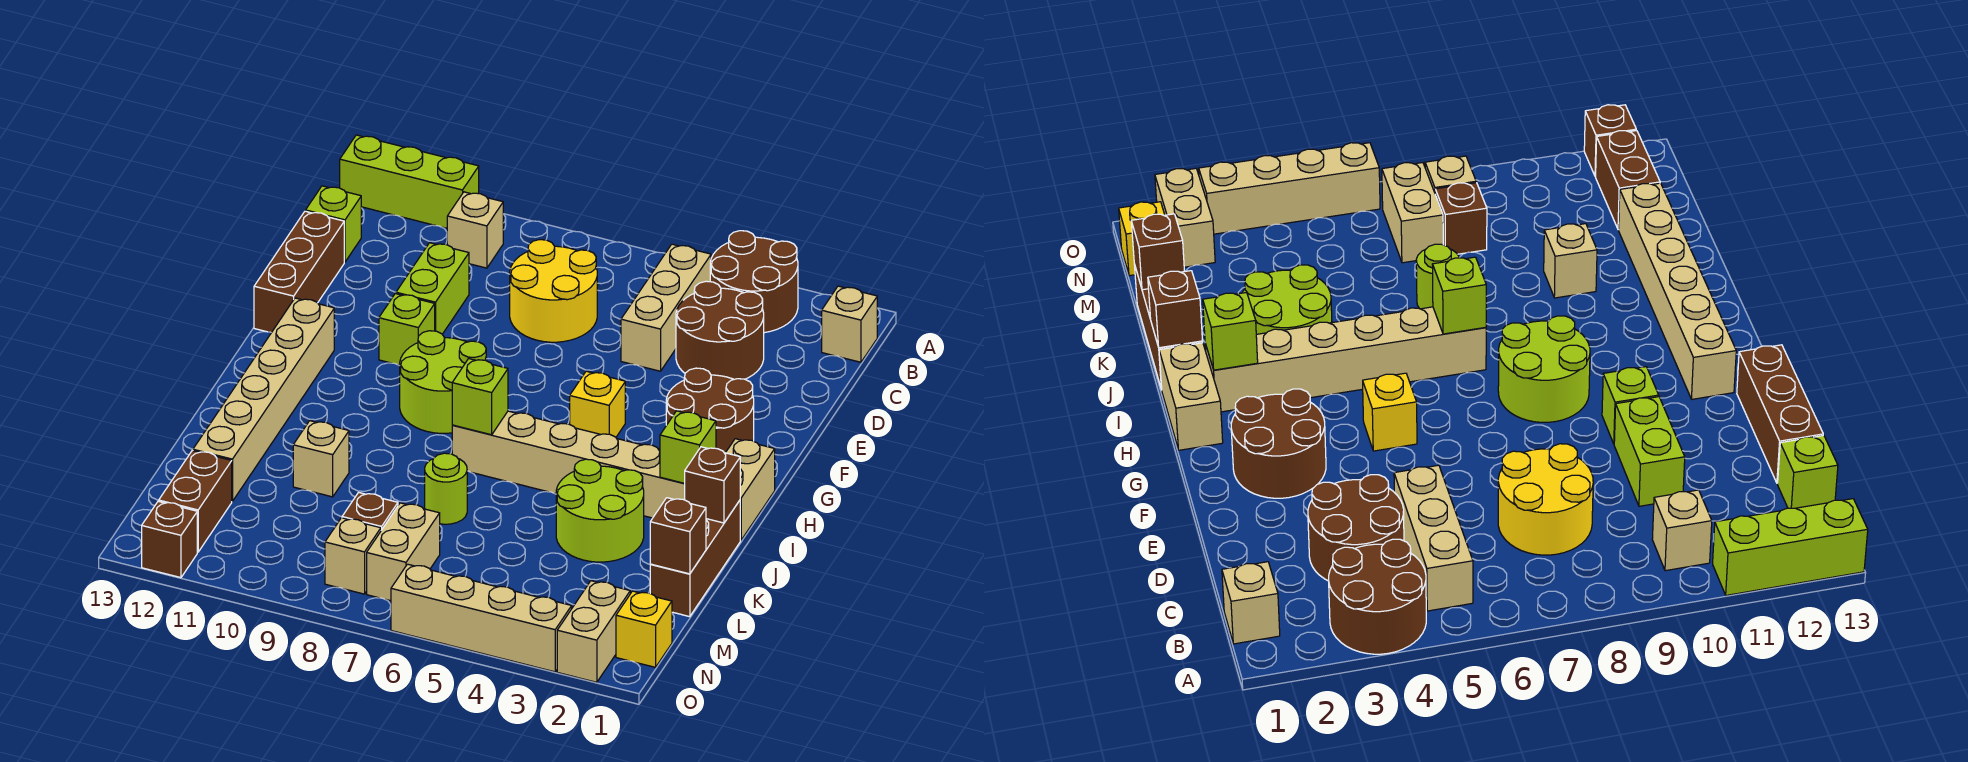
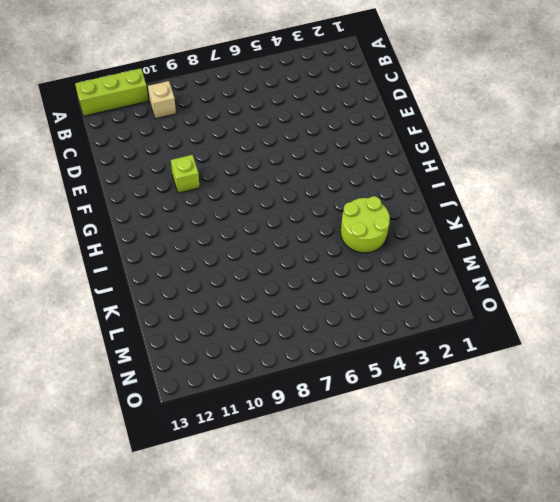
none -> brown 2x2 round brick [710,231,798,333]
none -> tan 1x1 brick [822,286,877,362]
none -> tan 1x3 brick [621,244,711,371]
none -> brown 2x2 round brick [676,281,764,379]

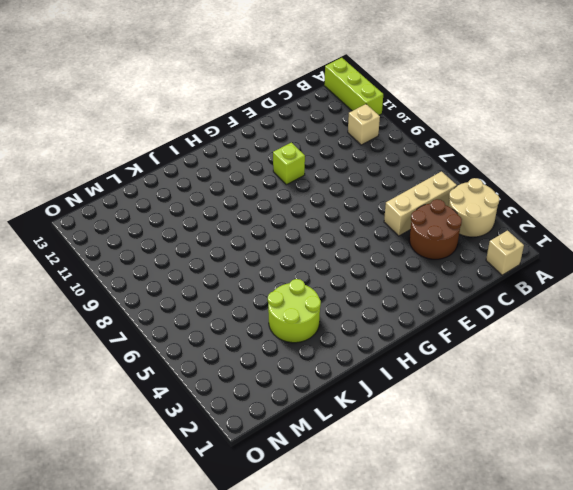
tan 2x2 round brick [448,178,499,237] -> brown 2x2 round brick [710,231,798,333]
none -> yellow 2x2 round brick [510,240,597,342]
none -> lime 1x1 brick [306,186,361,262]
none -> lime 1x2 brick [396,243,469,334]
none -> brown 1x3 brick [254,211,344,333]

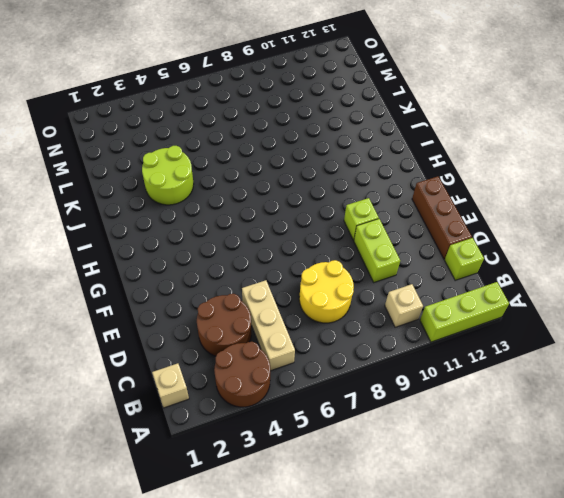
none -> brown 2x2 round brick [666,368,754,453]
none -> yellow 1x1 brick [570,371,625,437]
none -> lime 2x2 round brick [400,331,487,433]
none -> tan 1x6 brick [193,298,334,501]

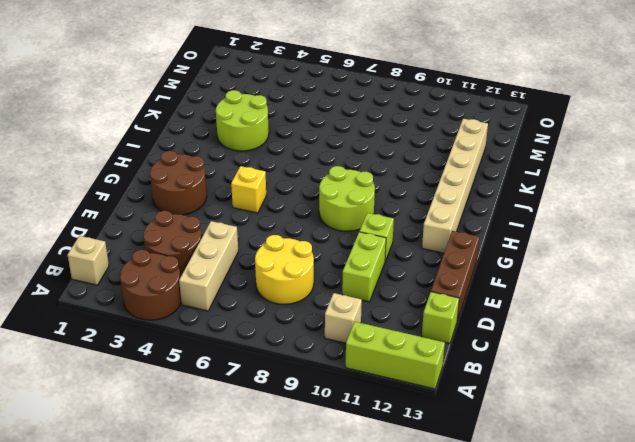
none -> tan 1x2 brick [726,439,775,540]
none -> tan 1x6 brick [452,411,685,518]
none -> brown 1x3 brick [650,500,740,617]
none -> lime 1x1 round brick [425,453,467,524]

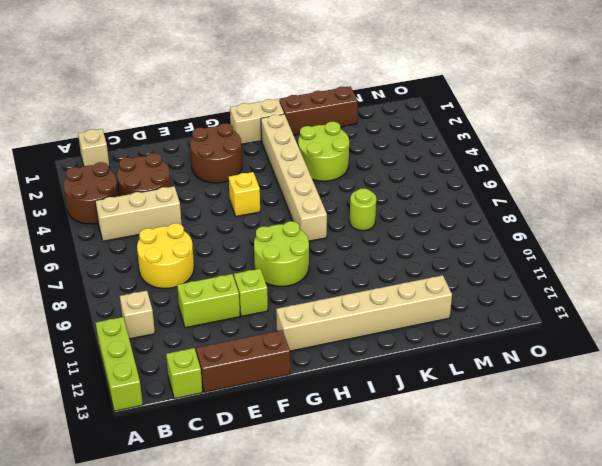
none -> tan 1x1 brick [293,421,349,497]
none -> tan 1x2 brick [367,503,440,601]
none -> brown 1x1 brick [342,492,398,530]
none -> brown 1x2 brick [159,451,232,552]

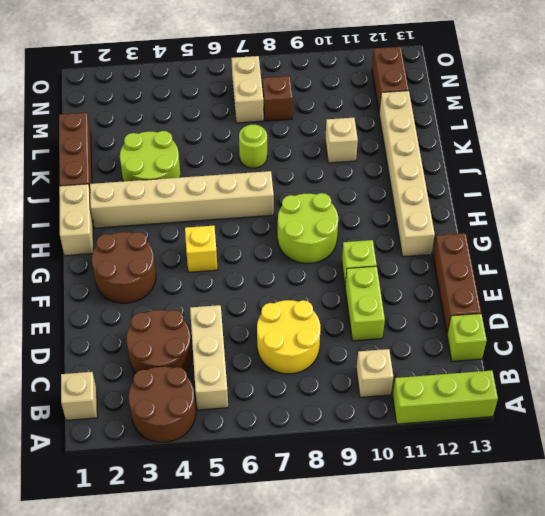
none -> yellow 1x1 brick [616,591,672,667]
none -> tan 1x2 brick [557,581,630,682]
none -> tan 1x1 brick [325,518,381,594]
none -> tan 1x4 brick [391,564,572,672]

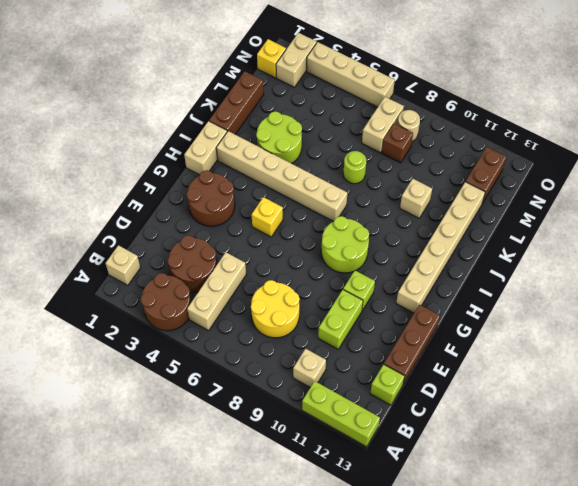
tan 1x1 round brick [398,110,420,141] -> tan 1x1 brick [325,518,381,594]
none -> brown 1x1 brick [142,501,197,578]
none -> lime 1x1 brick [660,411,716,483]
none -> lime 1x1 brick [452,359,508,435]
none -> brown 1x1 brick [685,447,740,523]

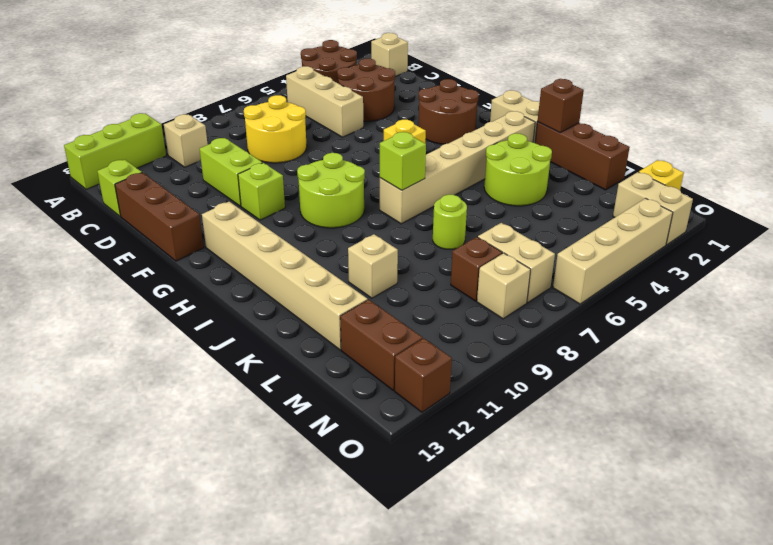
none -> lime 1x1 brick [660,411,716,483]
none -> brown 1x1 brick [650,498,706,574]

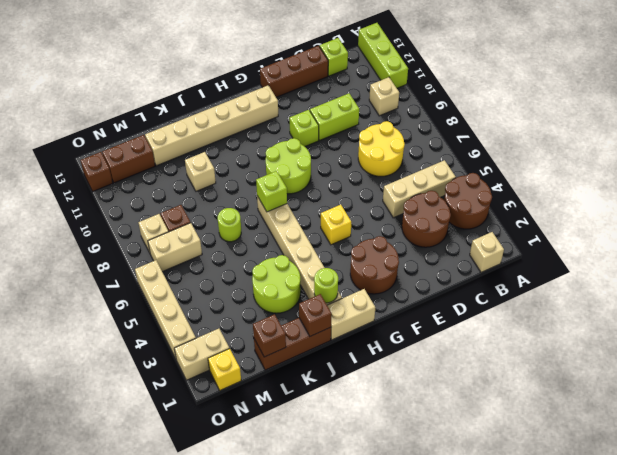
lime 1x1 round brick [314,268,338,303] -> lime 1x1 brick [660,411,716,483]

